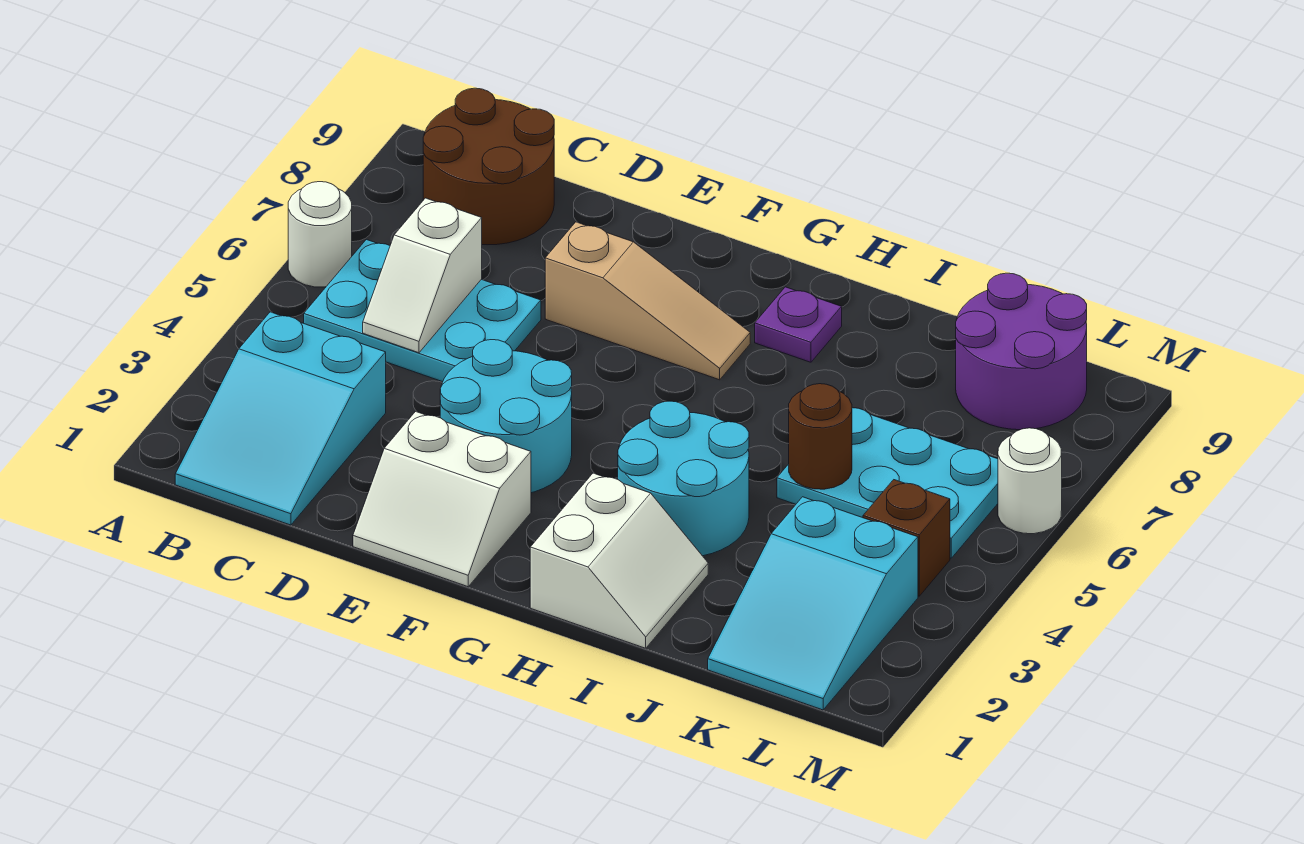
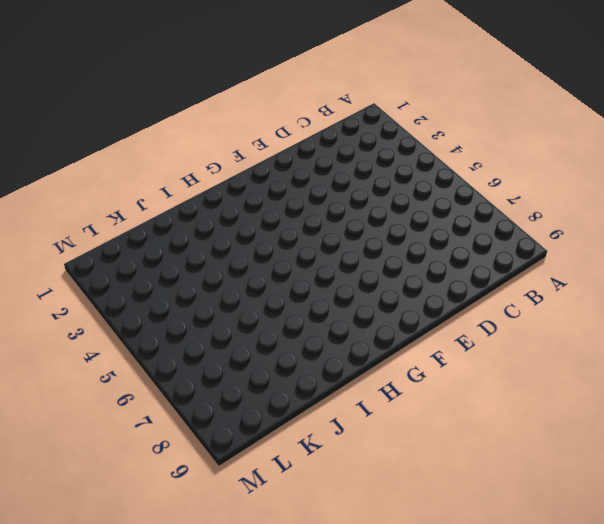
none -> white 1x1 round brick [288,182,352,287]
none -> cyan 2x3 slope [175,312,386,525]
none -> cyan 2x3 plate [304,240,541,382]

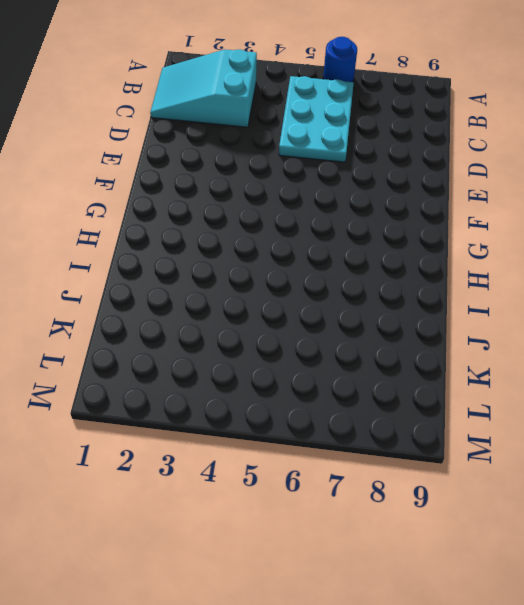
blue 1x1 round brick [323,37,357,82] -> white 1x1 round brick [288,182,352,287]
none -> brown 2x2 round brick [423,88,554,245]
none -> white 2x2 slope [353,412,531,587]
none -> cyan 2x2 round brick [440,340,572,493]

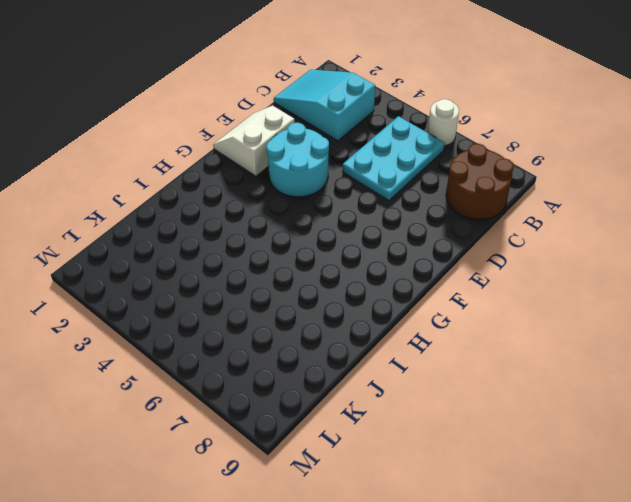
none -> tan 1x3 slope [545,222,750,380]
none -> white 2x2 slope [530,473,708,648]
none -> cyan 2x2 round brick [618,401,749,556]

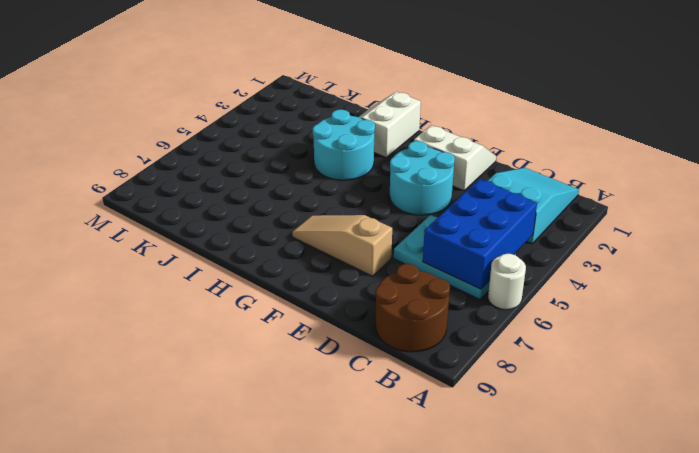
blue 2x3 brick [423,179,537,289] -> white 1x2 slope [363,198,482,353]
none -> purple 1x1 plate [755,287,842,362]
none -> cyan 2x3 plate [777,408,998,558]
none -> cyan 2x3 slope [708,497,918,710]

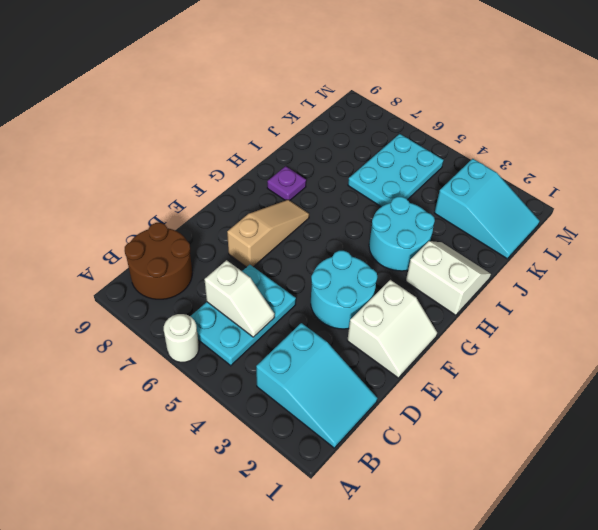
none -> purple 2x2 round brick [956,273,1087,430]
none -> brown 1x1 brick [863,480,950,596]
none -> white 1x1 round brick [998,428,1062,534]

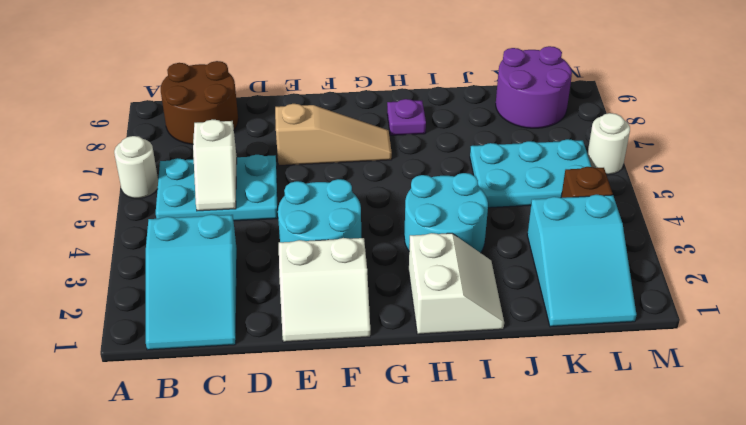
none -> brown 1x1 round brick [789,384,852,489]

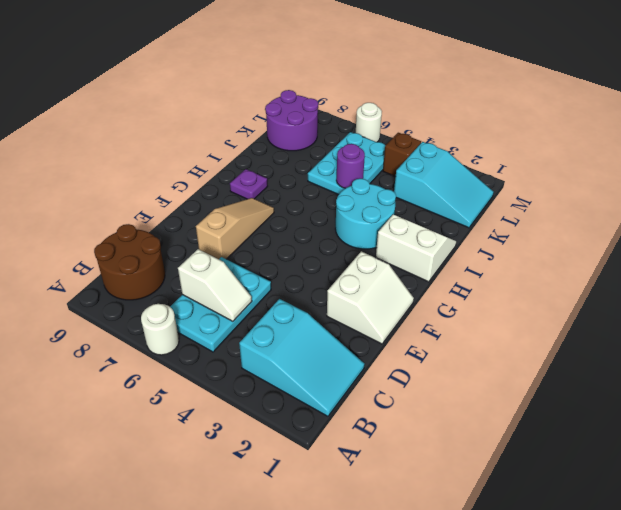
purple 1x1 round brick [336,144,365,188] -> brown 1x1 round brick [789,384,852,489]
none -> cyan 2x2 round brick [440,340,572,493]

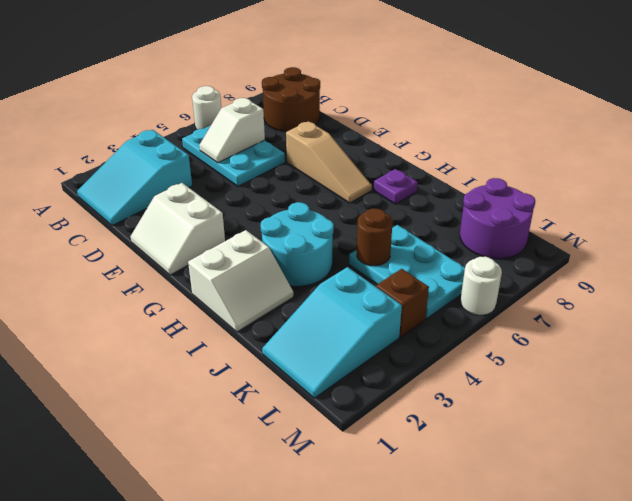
none -> cyan 2x2 round brick [440,340,572,493]

